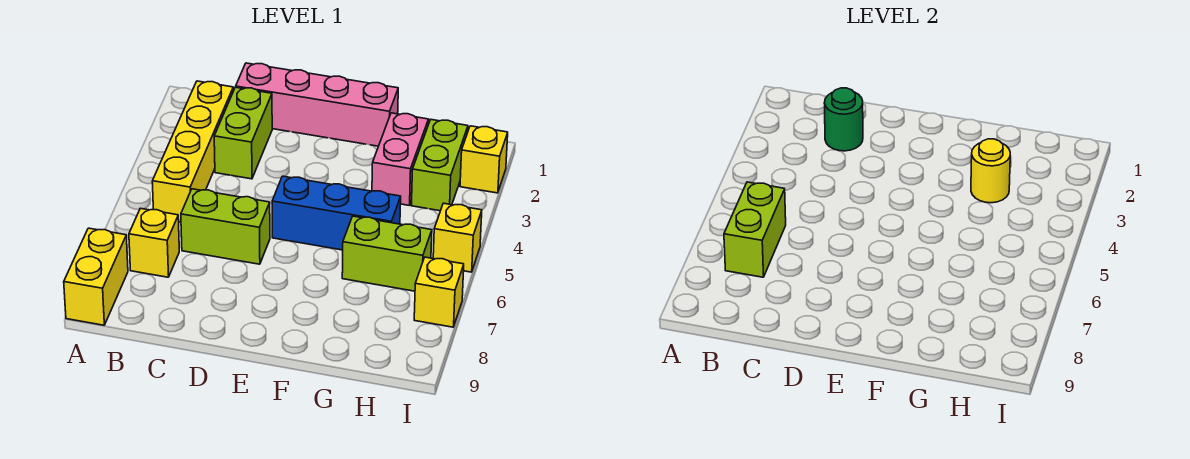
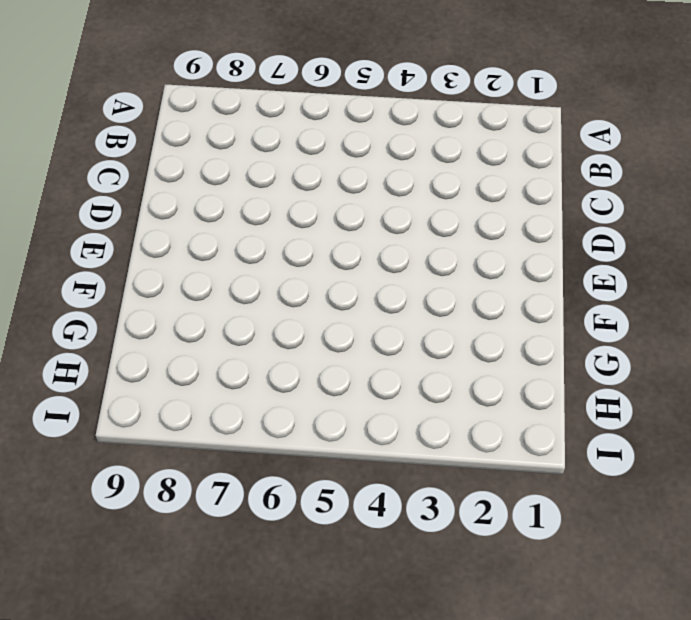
none -> yellow 1x2 brick [64,228,128,325]
none -> yellow 1x4 brick [152,81,233,222]
none -> yellow 1x1 brick [129,208,179,277]

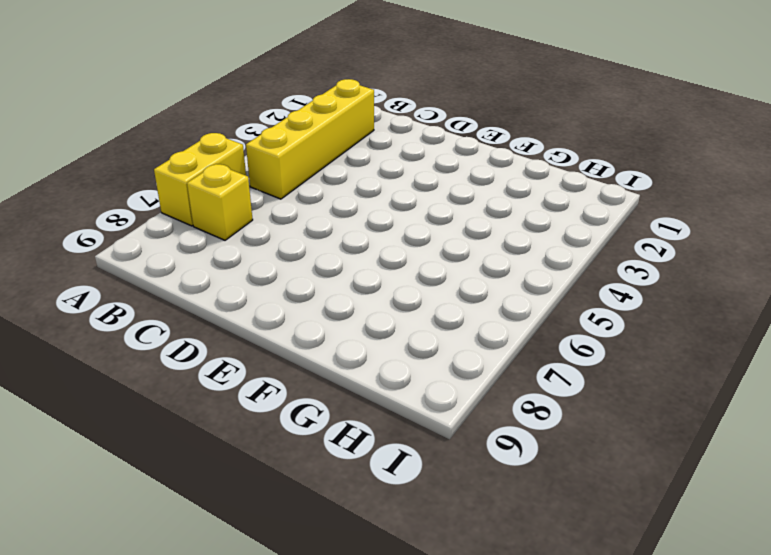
yellow 1x2 brick [154,133,246,226] -> yellow 1x2 brick moved to [64,228,128,325]
none -> pink 1x4 brick [236,63,398,146]
none -> lime 1x2 brick [214,87,272,179]
none -> lime 1x2 brick [181,189,270,264]

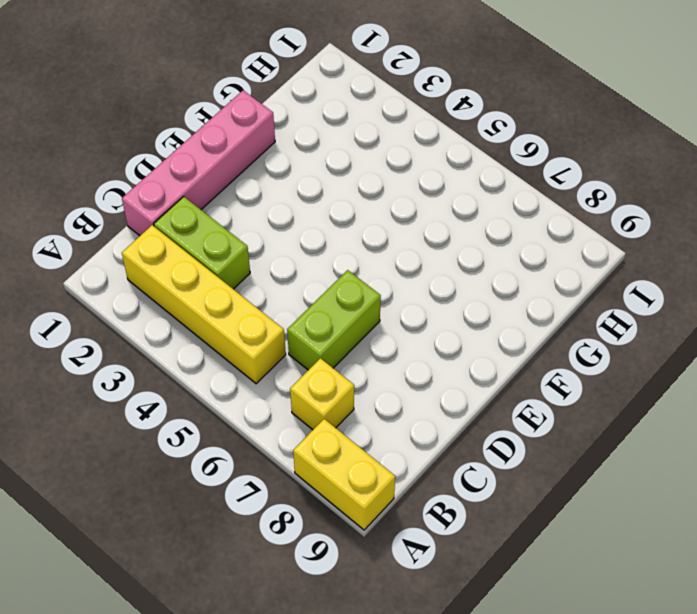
none -> blue 1x3 brick [272,176,401,250]
none -> pink 1x2 brick [372,113,429,205]
none -> lime 1x2 brick [342,216,432,291]

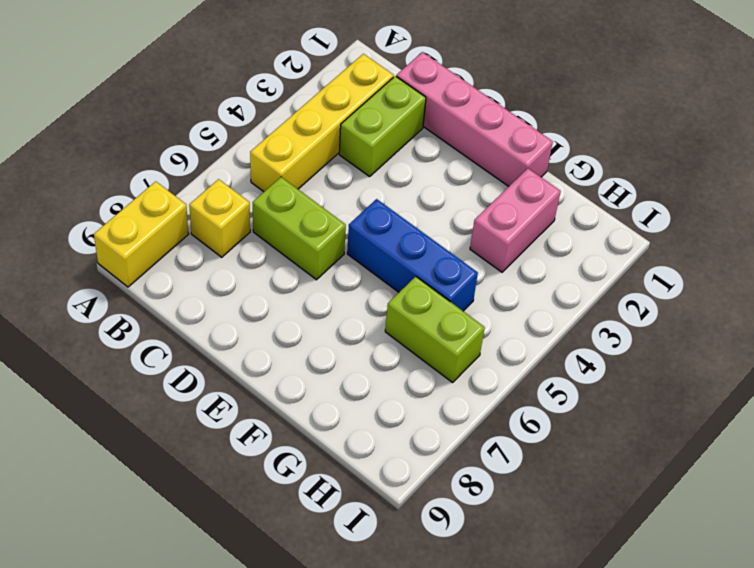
none -> lime 1x2 brick [411,120,468,211]
none -> yellow 1x1 brick [460,126,508,193]
none -> yellow 1x1 brick [433,203,482,272]

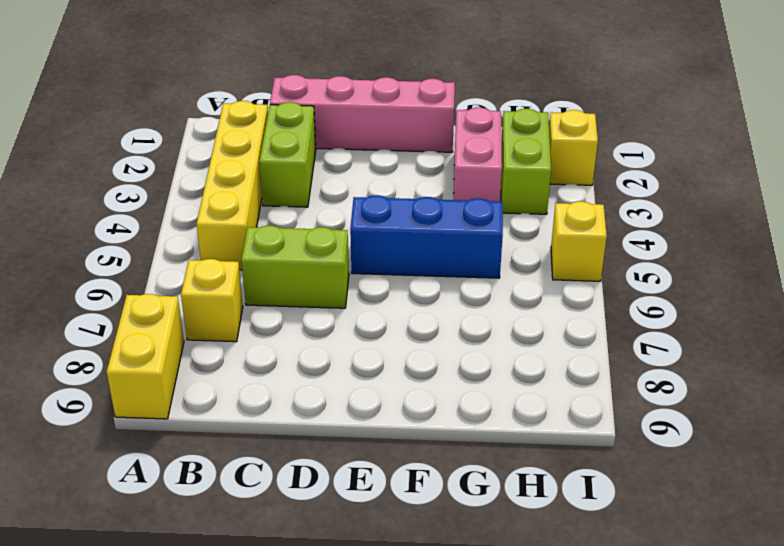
none -> lime 1x2 brick [342,216,432,291]
none -> yellow 1x1 brick [414,257,464,327]
none -> lime 1x2 brick [724,182,786,277]

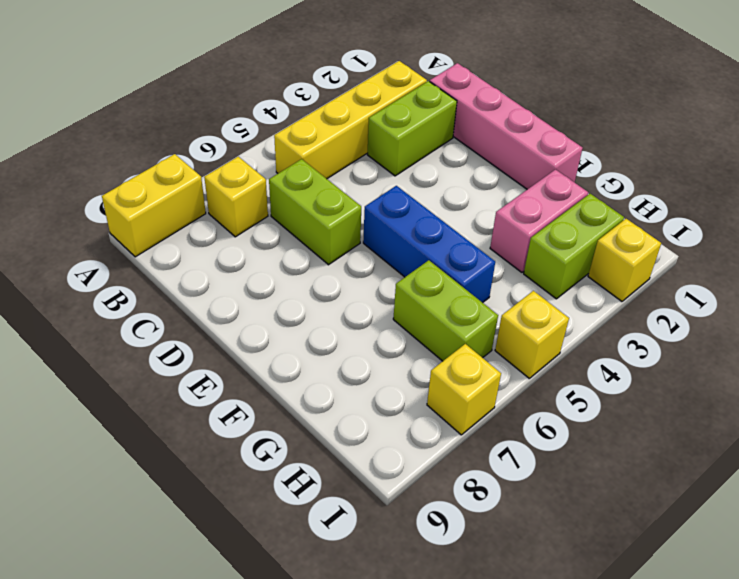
none -> lime 1x2 brick [724,182,786,277]
none -> green 1x1 round brick [825,88,863,151]
none -> yellow 1x1 round brick [971,139,1010,203]

